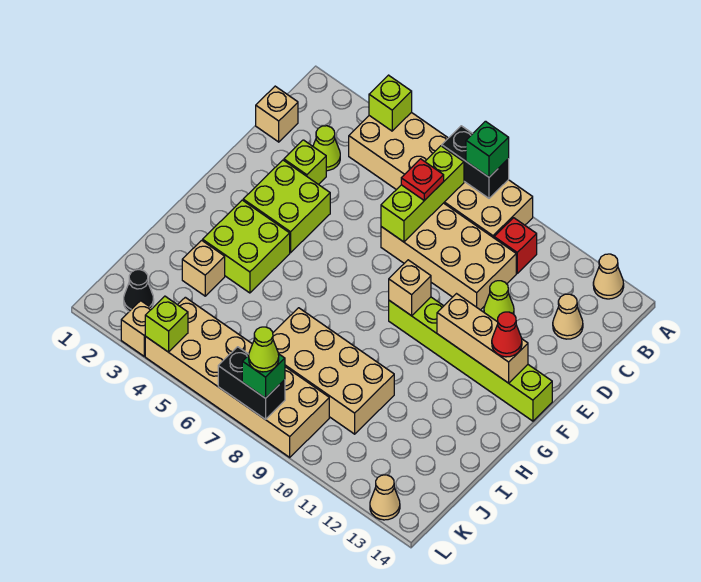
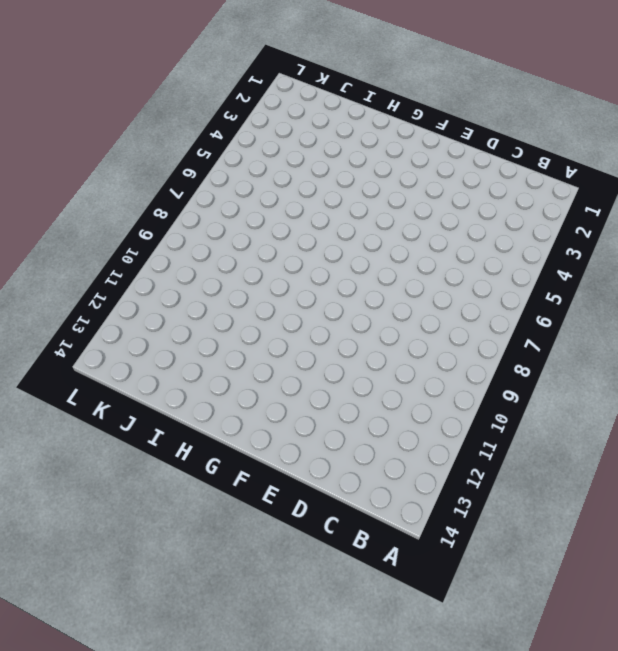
none -> tan 2x6 brick [349,112,533,238]
none -> tan 1x1 cone [593,254,624,299]
none -> red 1x1 brick [494,218,537,273]
none -> tan 1x1 brick [256,86,298,142]

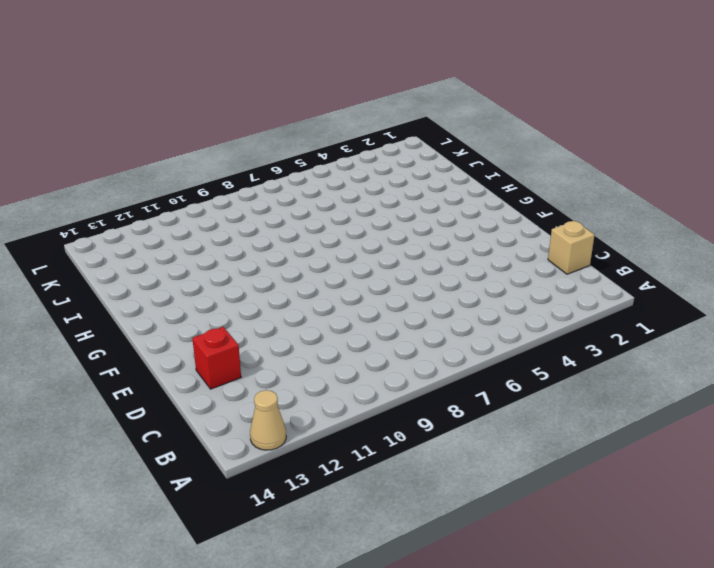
red 1x1 brick [192,327,241,389] -> red 1x1 brick moved to [494,218,537,273]
none -> tan 2x6 brick [349,112,533,238]
none -> lime 1x1 cone [313,126,340,171]
none -> tan 2x4 brick [381,203,516,310]
none -> tan 1x1 cone [553,294,583,339]

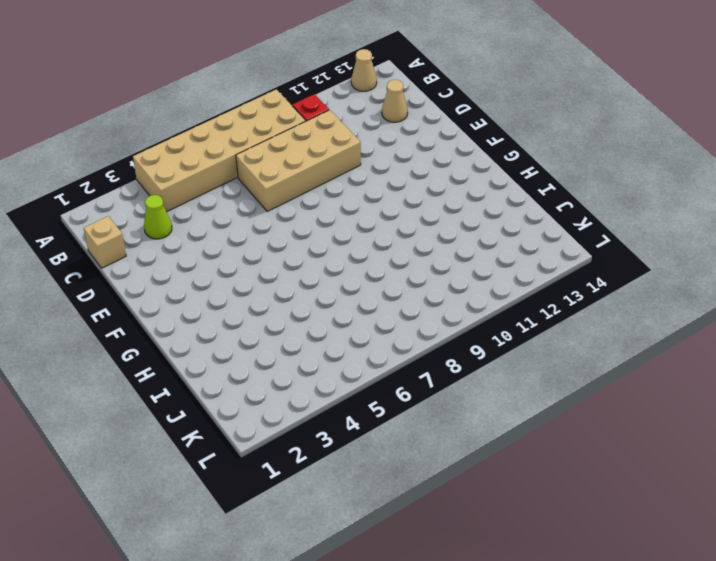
none -> lime 1x1 brick [284,140,326,185]
none -> lime 1x1 cone [484,281,514,322]
none -> lime 2x2 brick [243,160,330,253]
none -> lime 1x6 brick [389,297,552,421]

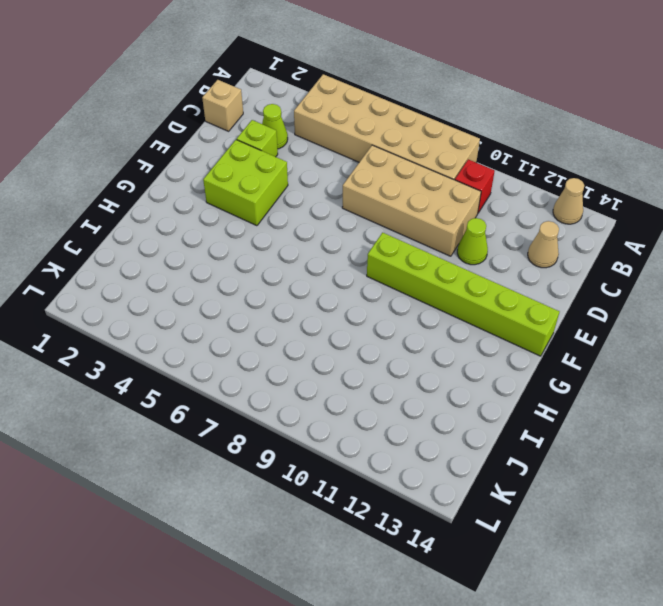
none -> lime 2x2 brick [203,200,290,293]
none -> tan 1x1 brick [182,240,225,296]
none -> tan 2x4 brick [273,308,394,434]
none -> black 1x1 cone [124,270,154,311]

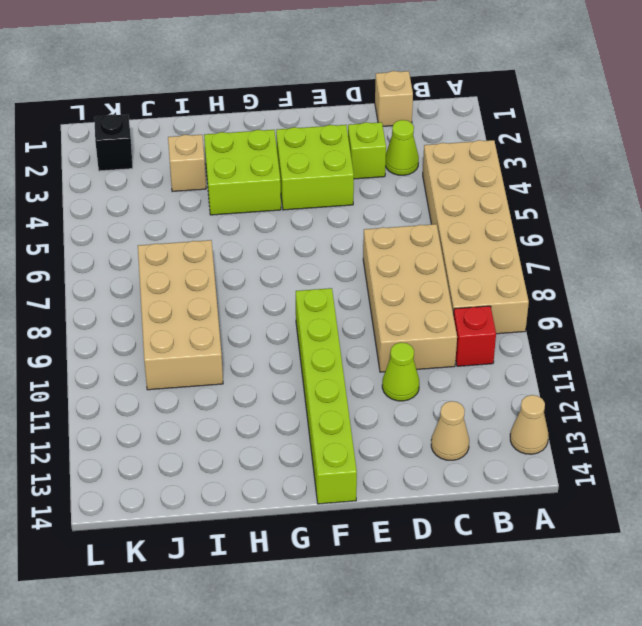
black 1x1 brick [94,114,133,171] -> black 1x1 cone [124,270,154,311]
none -> tan 2x6 brick [145,297,329,457]
none -> tan 1x1 brick [121,301,152,356]
none -> tan 1x1 cone [370,475,400,520]
none -> lime 1x1 brick [369,75,412,131]

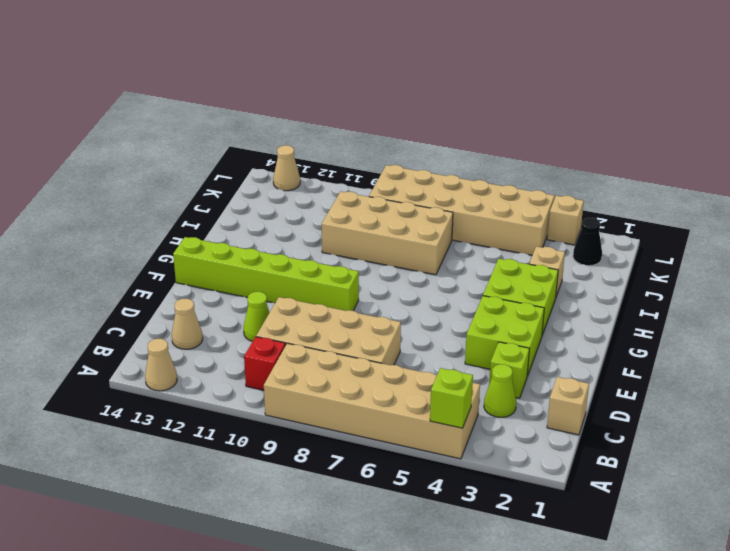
none -> black 1x2 brick [442,126,509,198]
none -> lime 1x3 brick [381,146,464,242]
none -> tan 1x1 brick [389,260,431,316]
none -> tan 1x3 brick [437,294,528,383]

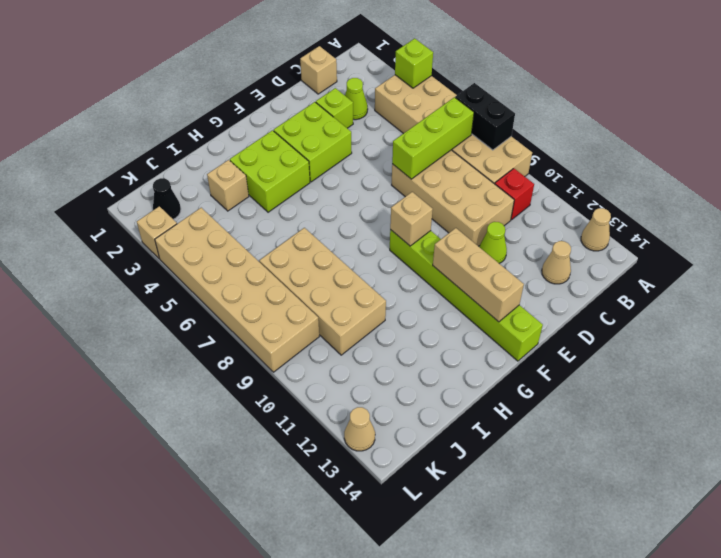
none -> lime 1x1 brick [145,296,188,352]
none -> black 1x2 brick [218,347,285,420]
none -> green 1x1 brick [466,121,509,177]
none -> red 1x1 plate [401,159,444,200]

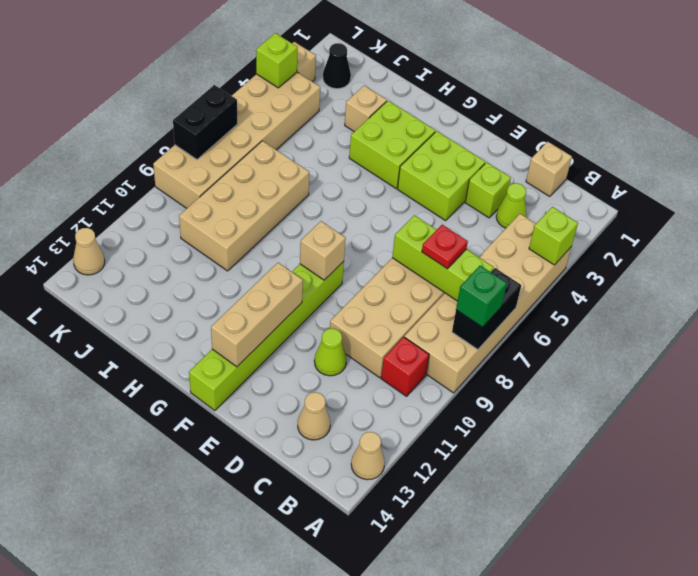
none -> red 1x1 cone [492,312,522,357]
none -> green 1x1 brick [242,354,285,398]
none -> lime 1x1 cone [249,327,279,372]

